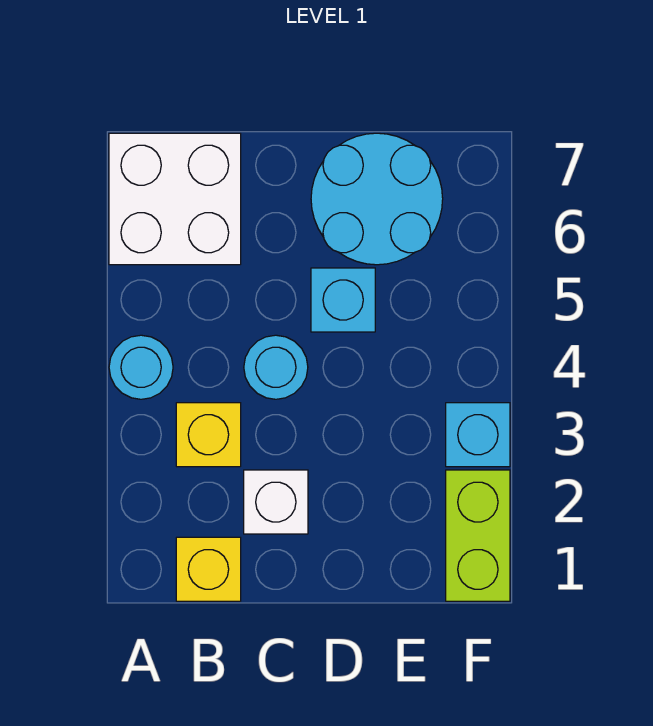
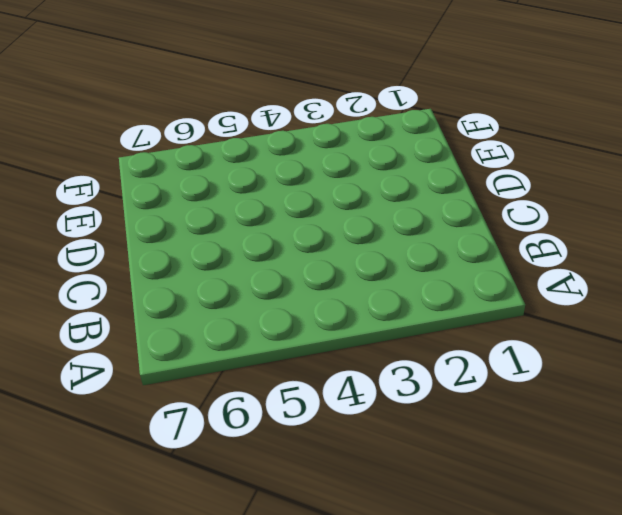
none -> cyan 1x1 round brick [109,335,173,399]
none -> white 2x2 brick [109,133,241,265]

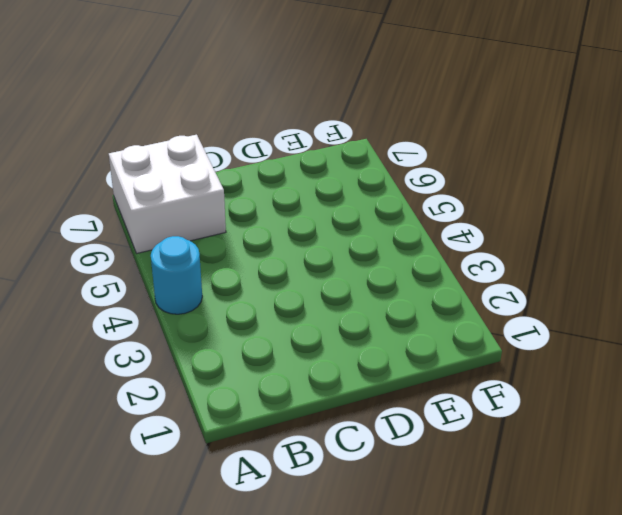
none -> yellow 1x1 brick [176,537,241,601]
none -> yellow 1x1 brick [176,403,241,467]

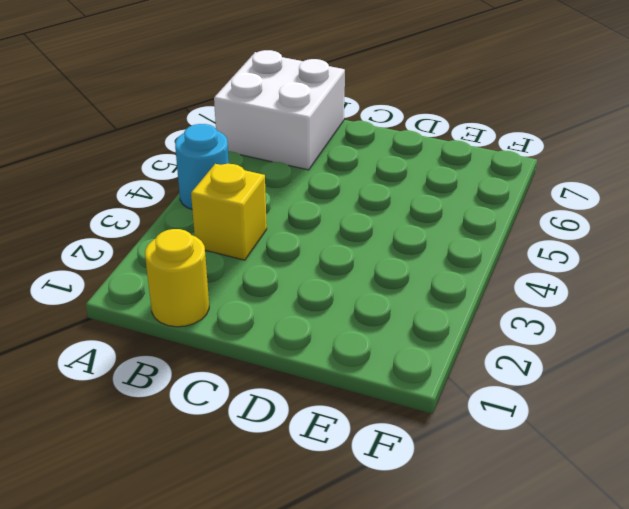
yellow 1x1 round brick [145,229,209,327] -> yellow 1x1 brick [176,537,241,601]
none -> white 1x1 brick [244,470,308,534]
none -> cyan 1x1 round brick [244,335,308,399]

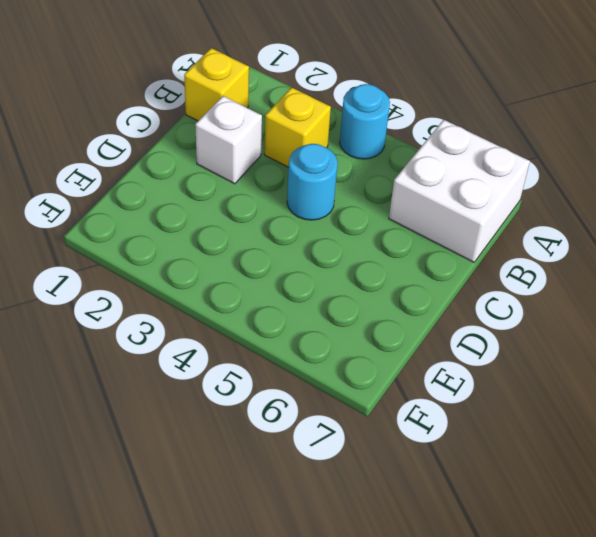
none -> cyan 1x1 brick [311,268,375,332]
none -> cyan 2x2 round brick [311,133,443,265]

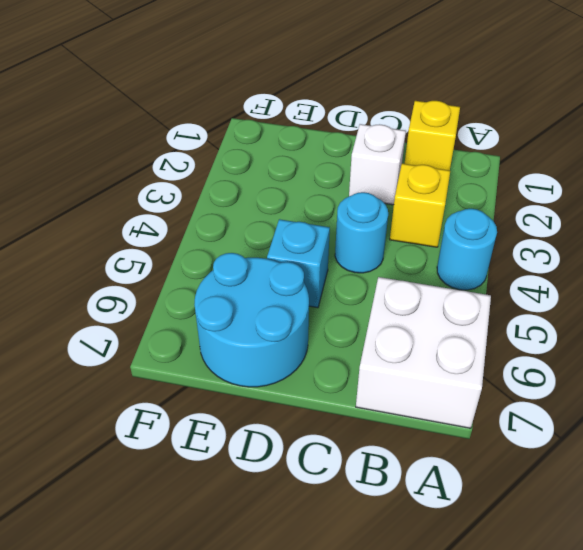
none -> lime 1x2 brick [446,470,510,601]
none -> cyan 1x1 brick [446,403,510,467]

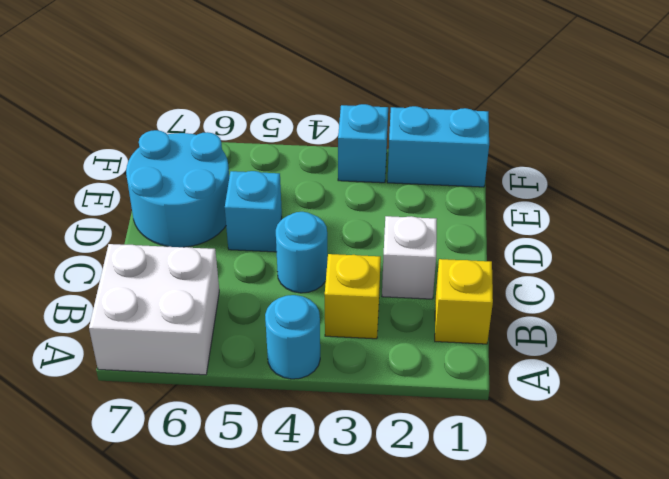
cyan 1x2 brick [387,106,489,187] -> lime 1x2 brick [446,470,510,601]

